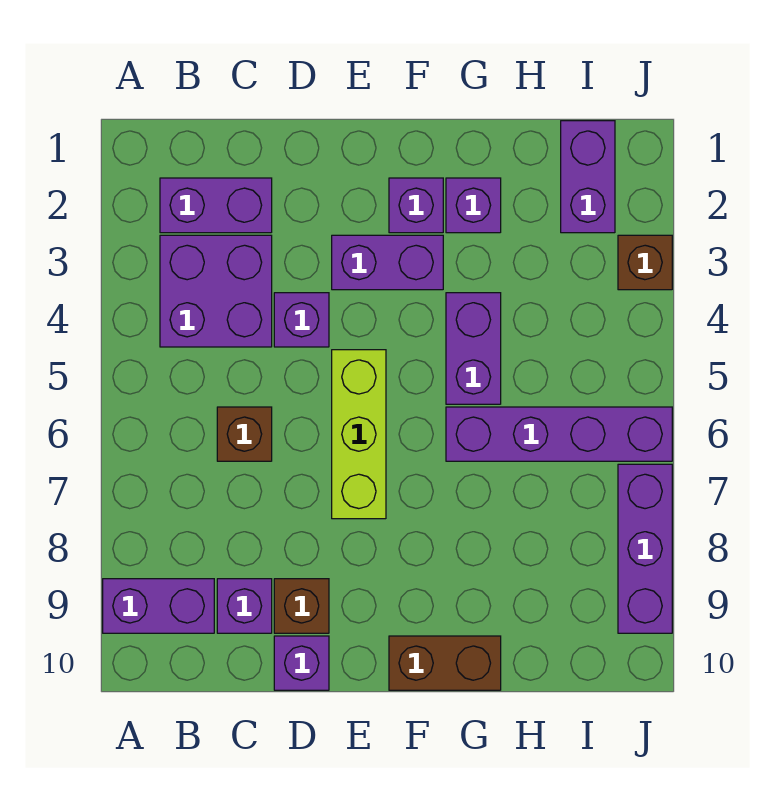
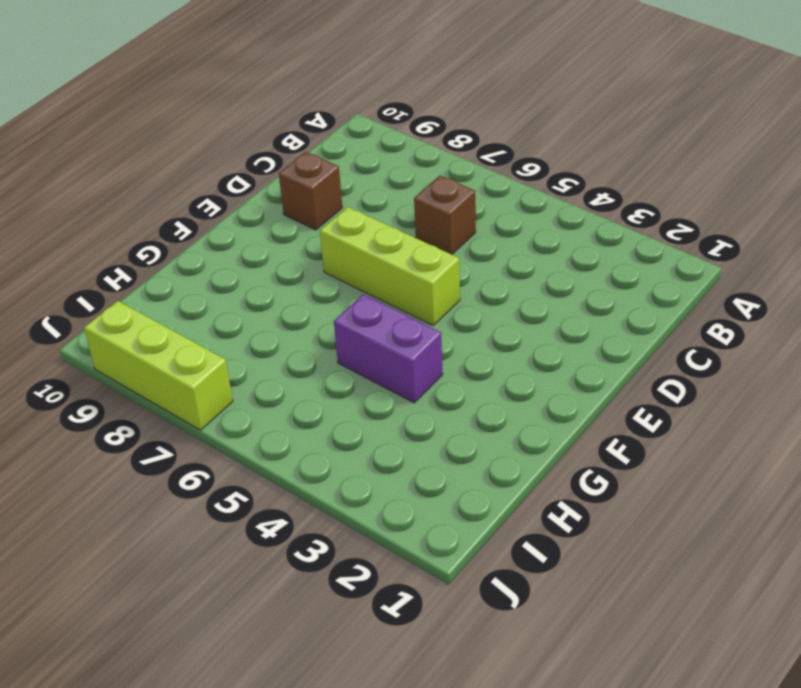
lime 1x3 brick [84,301,233,430] -> purple 1x3 brick [618,464,672,633]
none -> purple 1x2 brick [103,579,214,633]
none -> purple 1x2 brick [160,178,272,233]
none -> purple 2x2 brick [160,235,272,347]

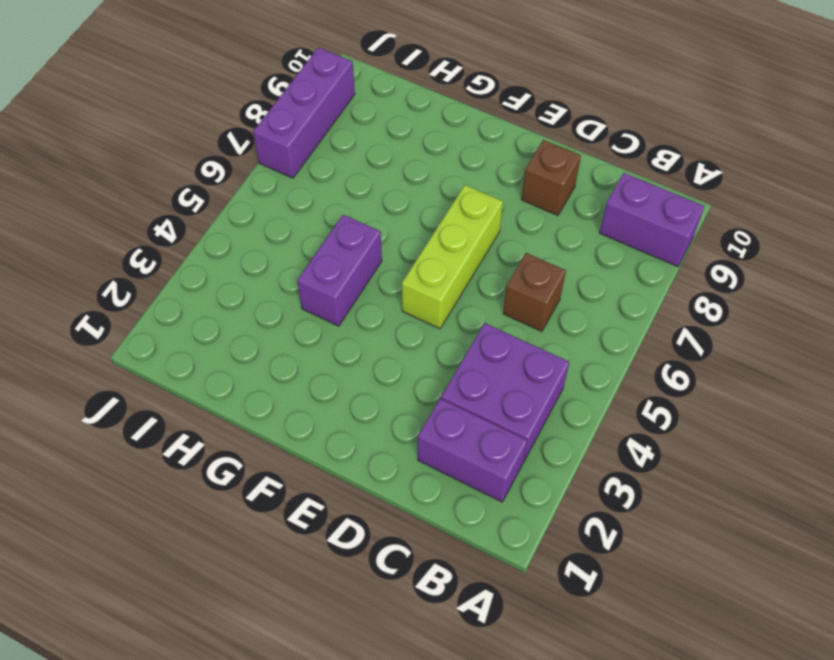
none -> purple 1x1 brick [217,579,272,633]
none -> purple 1x1 brick [274,293,329,347]
none -> purple 1x1 brick [274,636,329,690]

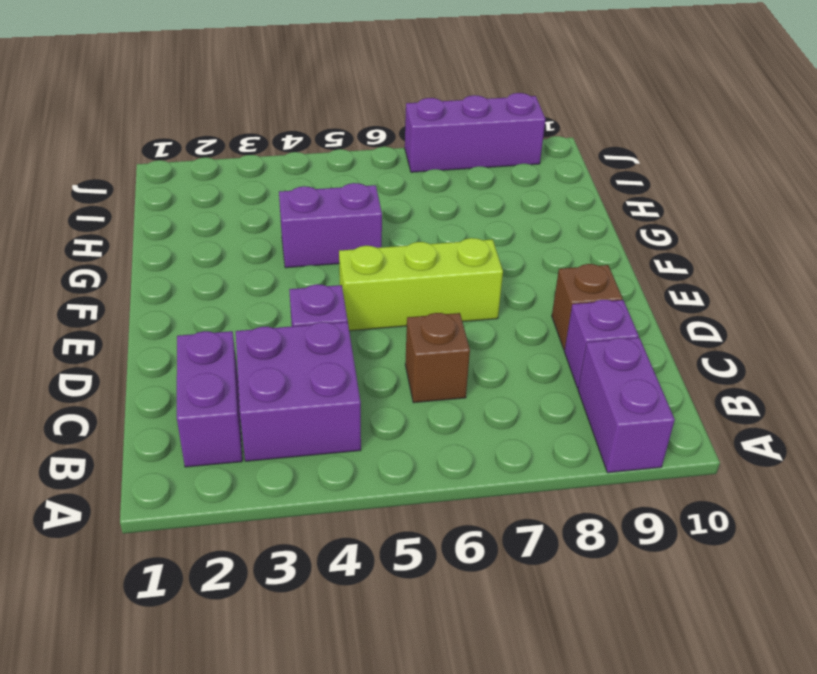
none -> purple 1x1 brick [274,636,329,690]
none -> purple 1x2 brick [332,235,443,290]
none -> purple 1x1 brick [389,178,443,233]

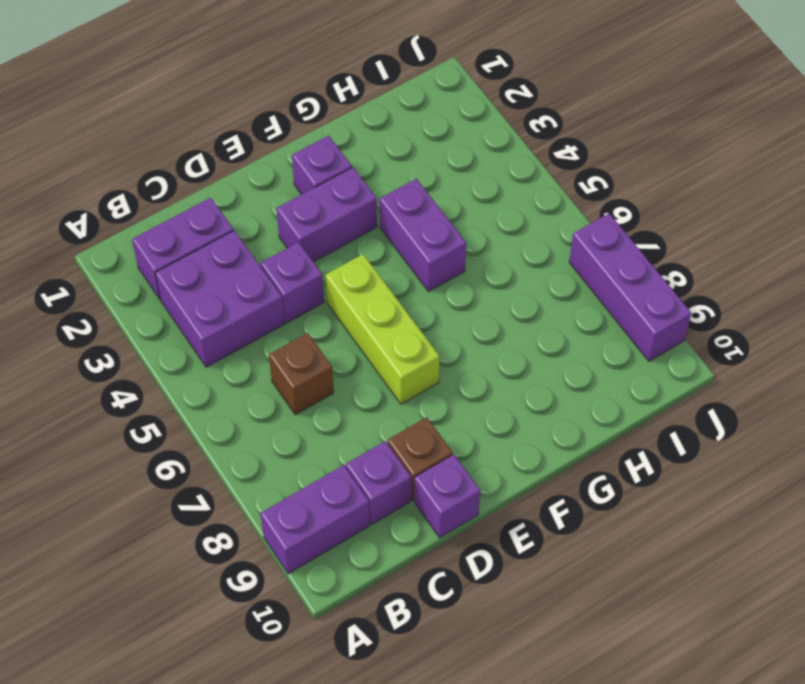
none -> brown 1x2 brick [389,636,501,690]
none -> purple 1x1 brick [446,178,501,233]
none -> purple 1x4 brick [446,407,672,461]

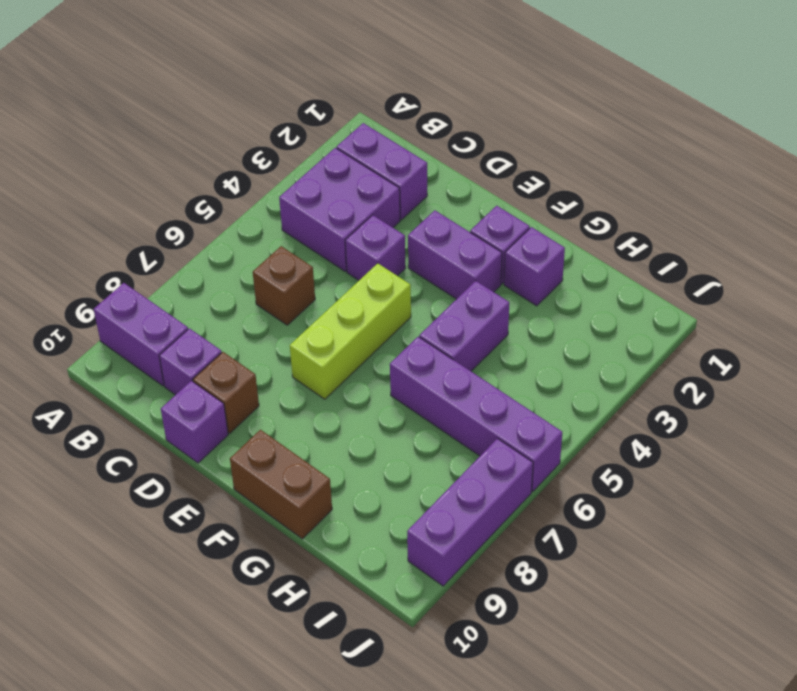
none -> purple 1x2 brick [561,121,615,233]
none -> brown 1x1 brick [618,235,672,290]

